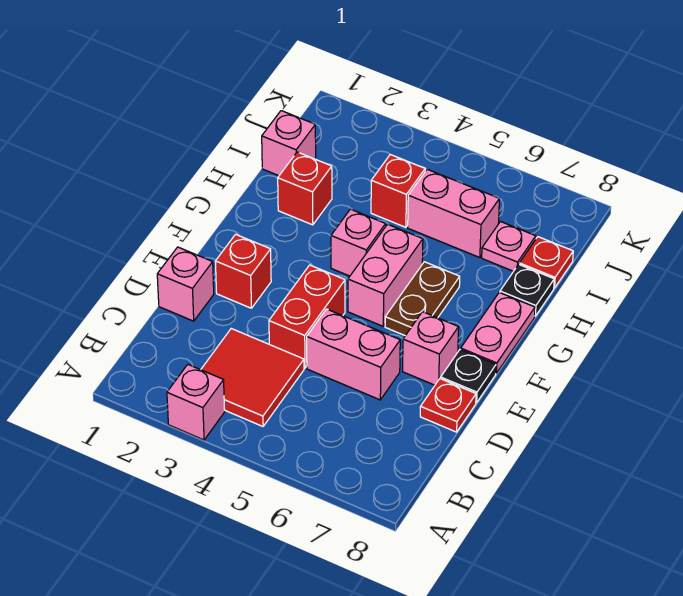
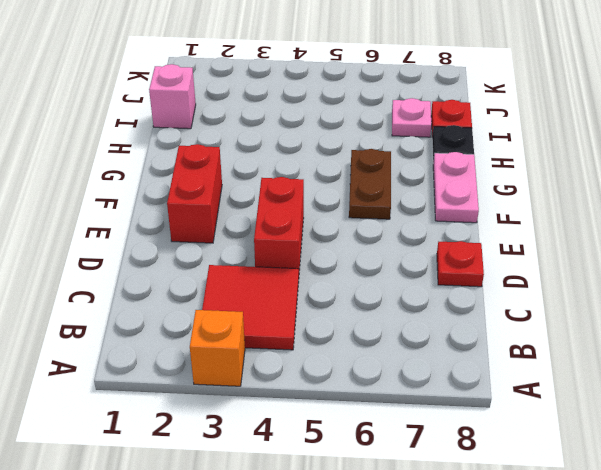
orange 1x1 brick [190,310,245,386] -> pink 1x1 brick [167,365,225,440]
red 1x2 brick [167,144,222,243] -> red 1x1 brick [215,234,271,308]
none -> pink 1x1 brick [157,247,214,321]
none -> pink 1x2 brick [307,309,400,400]
none -> pink 1x1 brick [403,312,459,385]

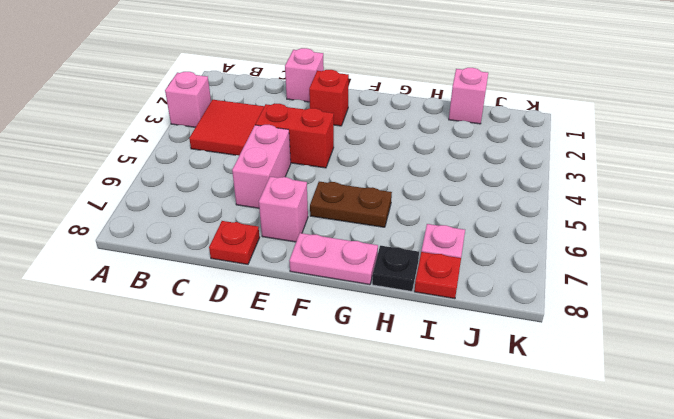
none -> black 1x1 plate [441,350,496,403]
none -> pink 1x2 brick [348,224,423,326]
none -> pink 1x1 brick [331,209,386,276]

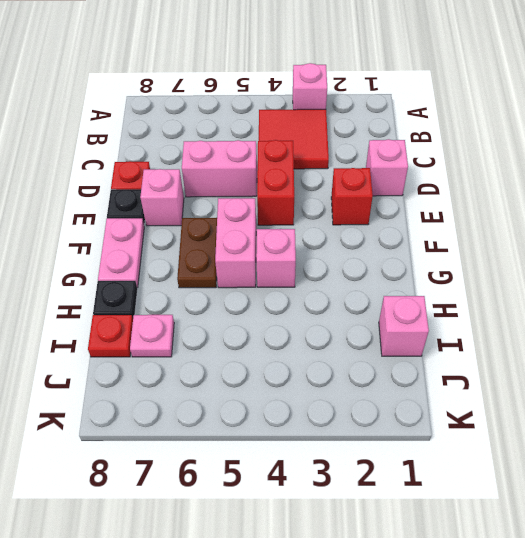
none -> red 1x1 brick [278,152,332,225]
none -> red 1x1 brick [371,155,425,227]
none -> pink 1x2 brick [408,169,499,258]

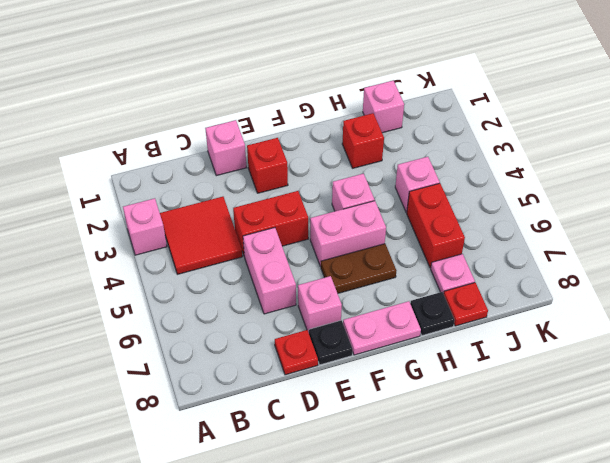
pink 1x1 brick [395,157,440,213] -> red 1x1 brick [371,155,425,227]
red 1x2 brick [407,183,465,268] -> pink 1x2 brick [408,169,499,258]

